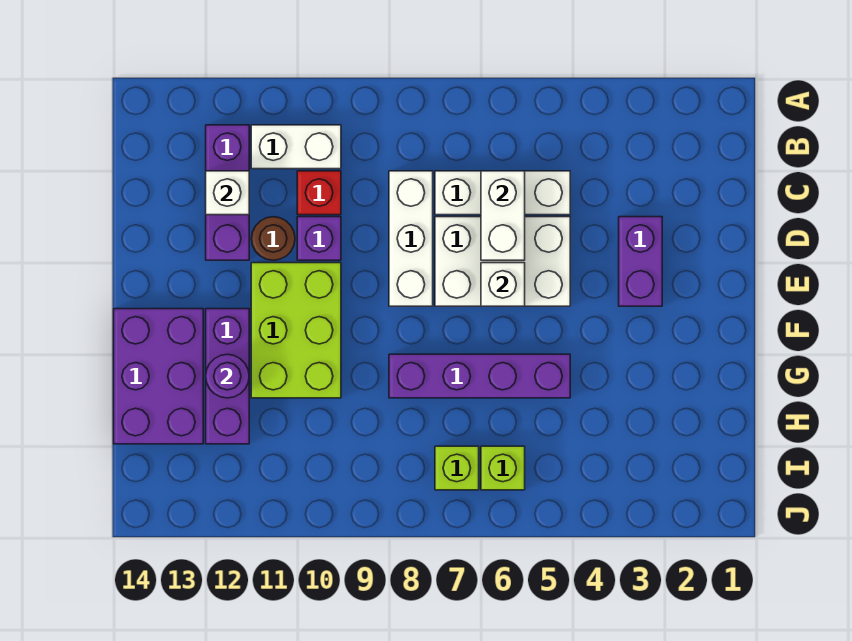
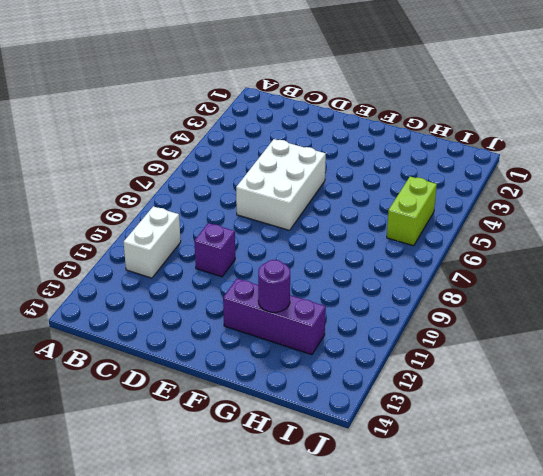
lime 1x2 brick [387,177,437,246] -> lime 1x1 brick [481,446,525,490]
none -> purple 1x3 brick [206,125,249,260]
none -> white 1x3 brick [435,171,570,215]
none -> white 1x3 brick [389,171,433,306]

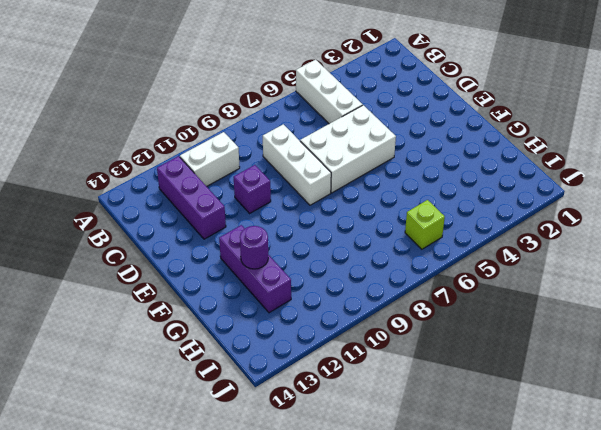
white 1x3 brick [296,60,363,124] -> white 1x3 brick turned to [435,171,570,215]
none -> red 1x1 brick [297,171,341,215]
none -> purple 1x2 brick [619,217,662,306]
none -> brown 1x1 round brick [251,217,295,260]

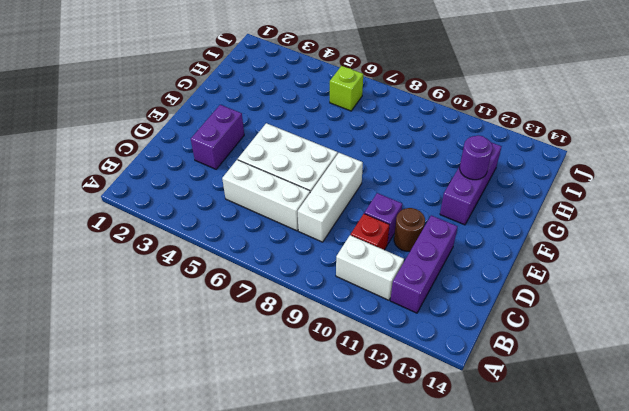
none -> lime 2x3 brick [251,263,341,398]
none -> purple 2x3 brick [114,309,203,444]
none -> purple 1x4 brick [389,354,570,398]

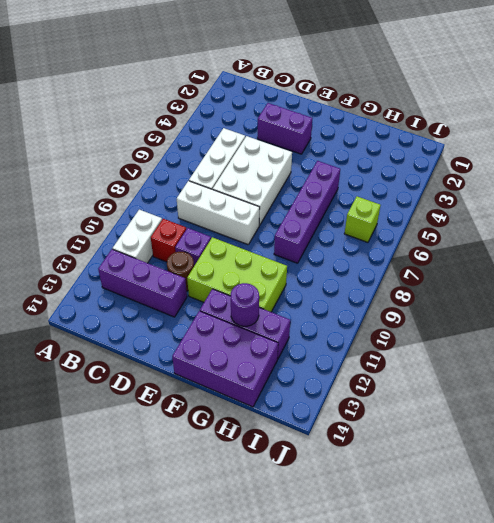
none -> lime 1x1 brick [435,446,479,490]
none -> white 1x2 brick [481,171,525,260]
none -> white 1x1 brick [206,171,249,215]

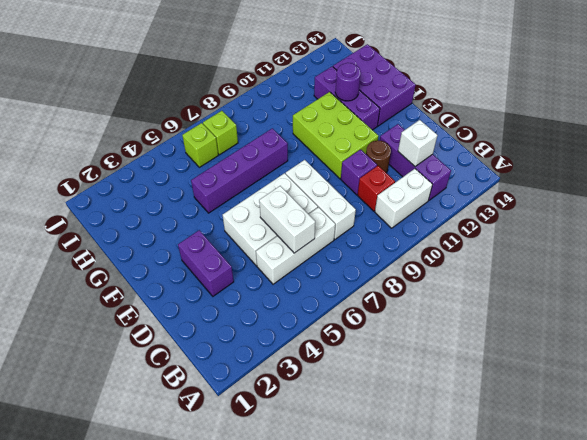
none -> white 1x1 brick [481,263,525,306]

